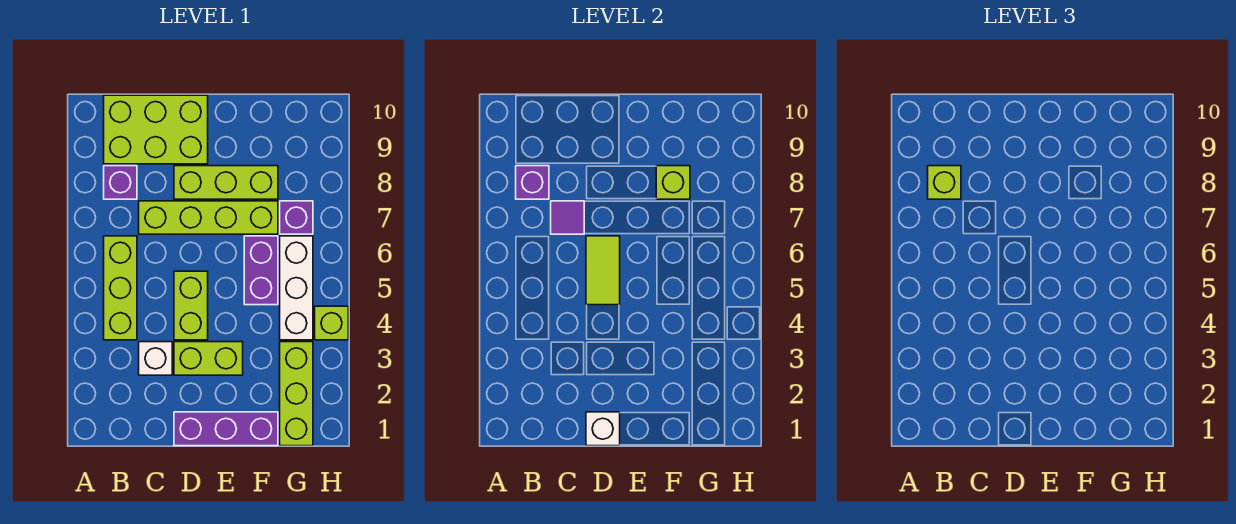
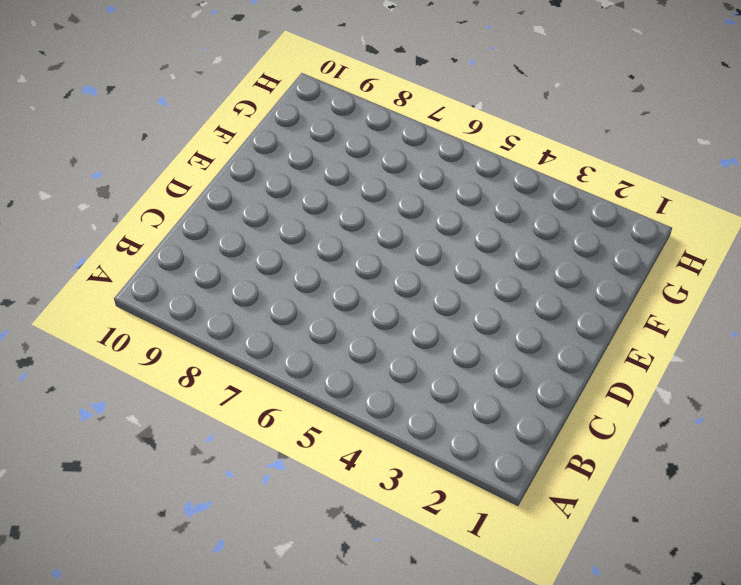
none -> lime 1x3 brick [104,236,137,340]
none -> purple 1x1 brick [104,166,137,199]
none -> lime 2x3 brick [104,95,208,164]

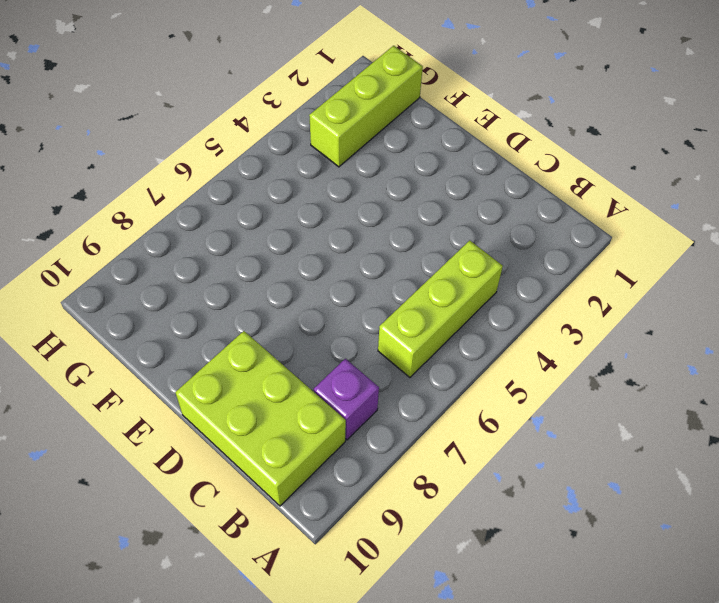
none -> white 1x1 brick [139,342,172,375]
none -> lime 1x4 brick [139,201,278,234]
none -> purple 1x3 brick [174,412,278,446]

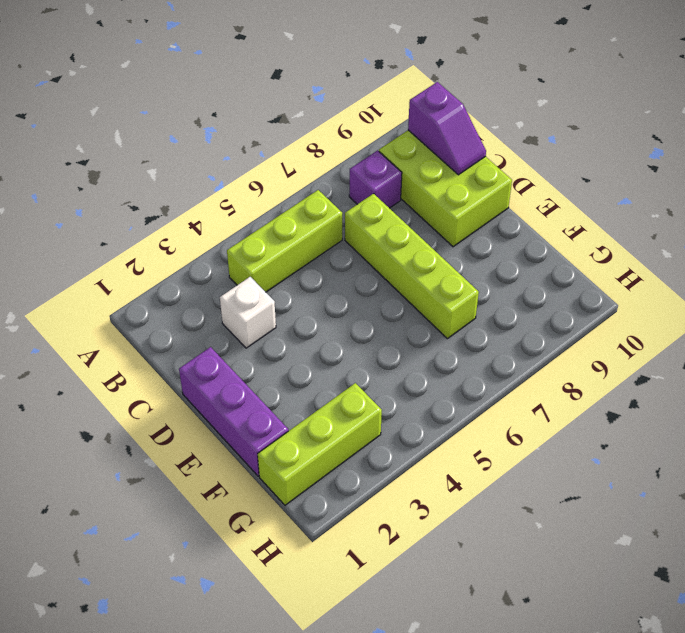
purple 1x2 slope [408,82,486,175] -> none
none -> lime 1x2 brick [174,342,243,375]
none -> lime 1x2 brick [174,271,208,340]
none -> lime 1x3 brick [174,166,278,199]

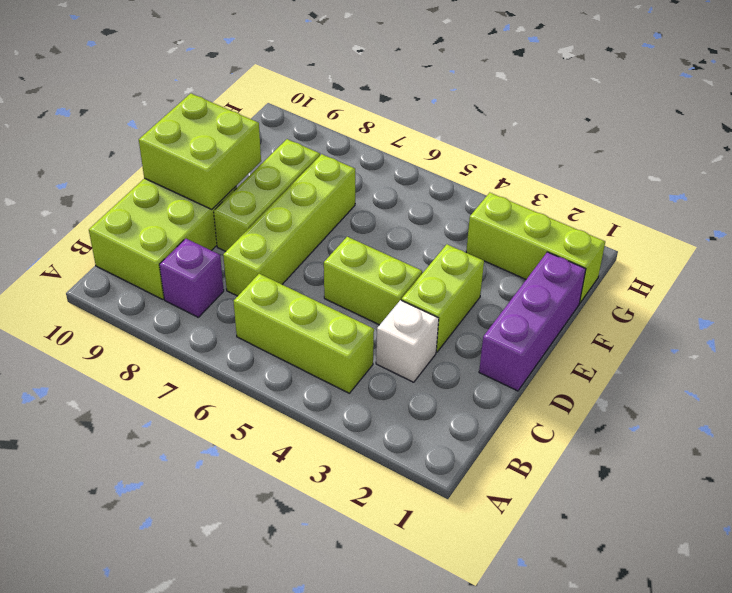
lime 2x2 brick [139,93,261,210] -> none
none -> purple 1x2 brick [244,236,278,305]
none -> white 1x3 brick [280,236,313,340]
none -> purple 1x1 brick [280,201,313,234]

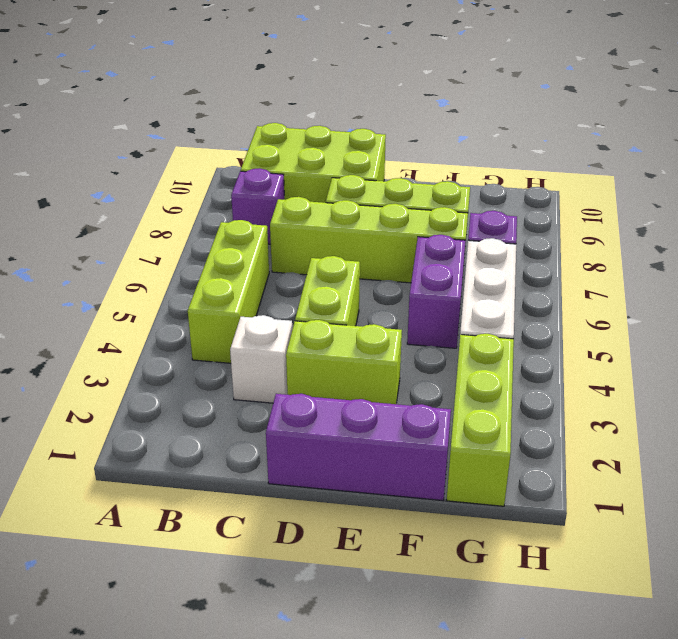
none -> lime 1x1 brick [315,306,348,340]
none -> purple 1x1 brick [516,166,549,199]
none -> purple 1x1 tile [551,201,584,234]

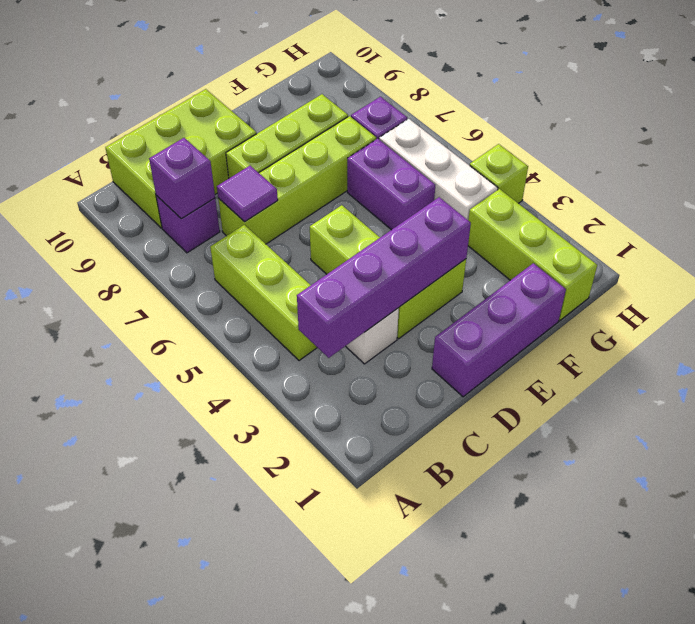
purple 1x4 brick [297,197,471,358] -> none
none -> white 1x1 brick [586,412,620,446]
none -> lime 1x2 tile [586,236,620,305]
none -> lime 1x1 brick [656,166,690,199]

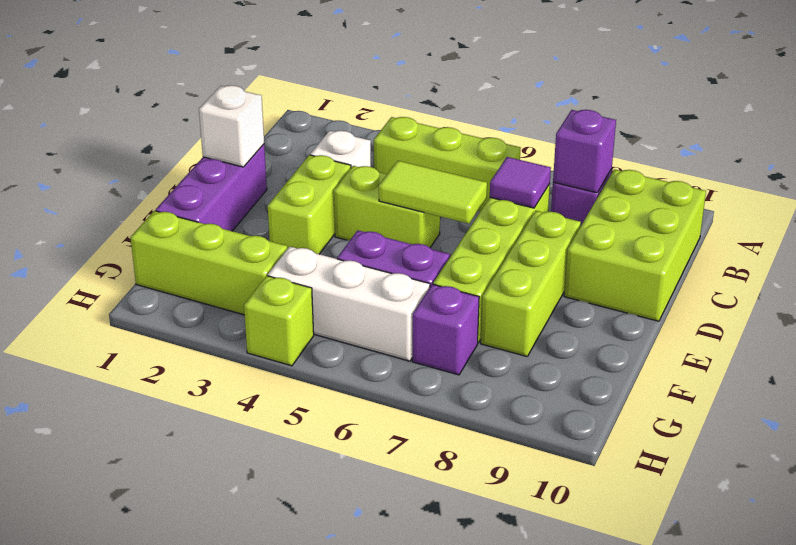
none -> lime 1x1 brick [656,166,690,199]
none -> lime 1x1 brick [928,166,961,199]

